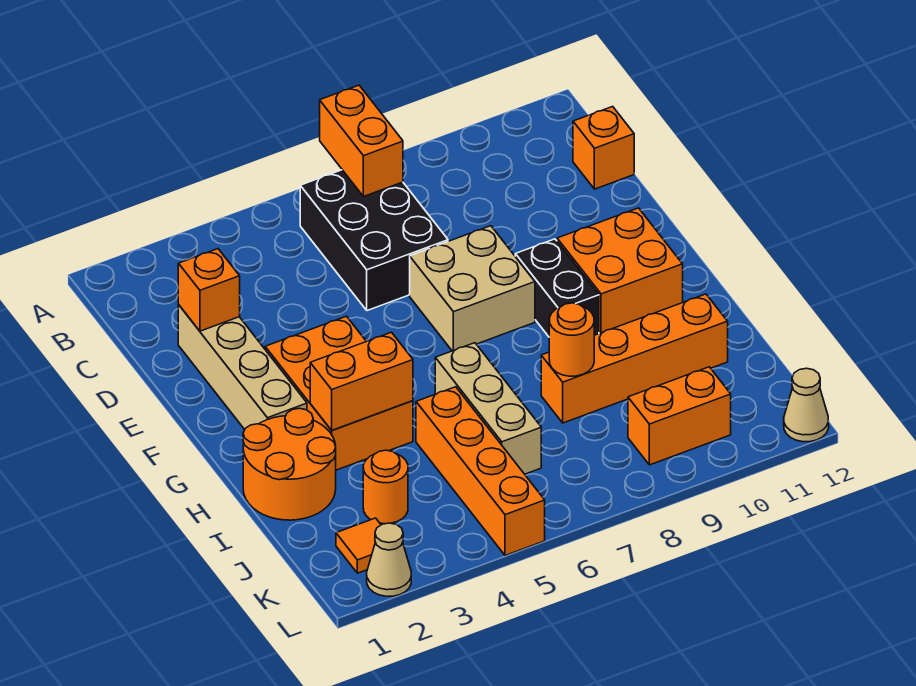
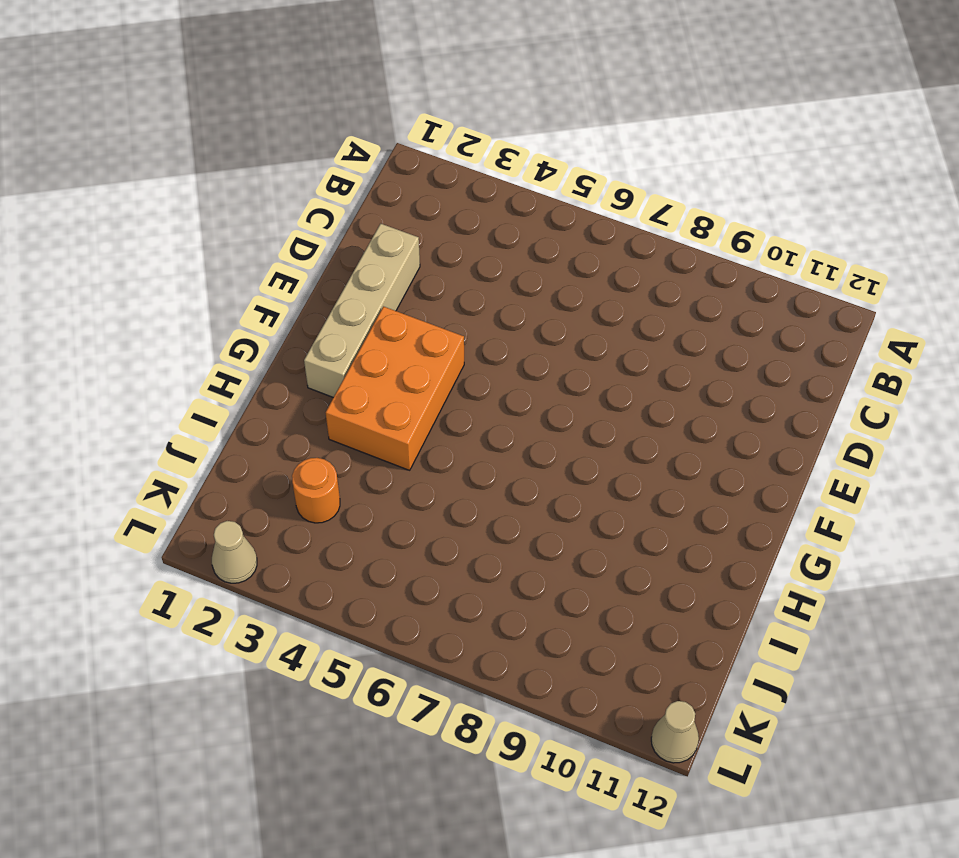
none -> black 2x3 brick [300,170,448,311]
none -> orange 1x1 brick [573,107,634,189]
none -> tan 2x2 brick [410,226,535,351]

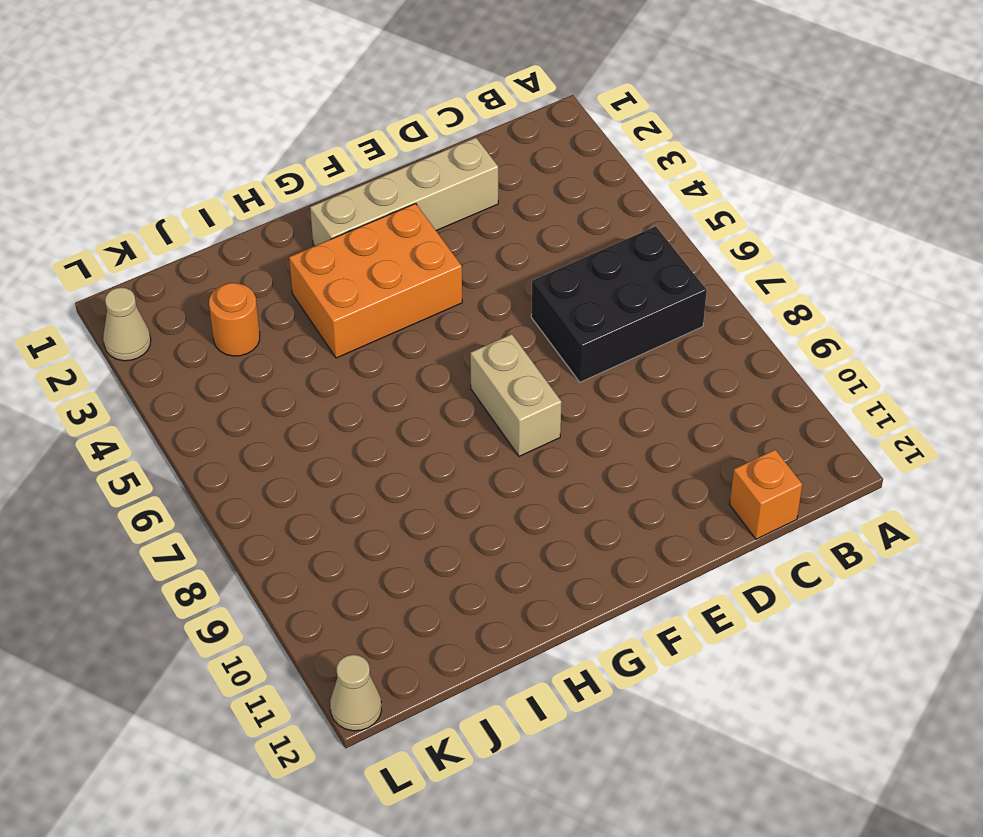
tan 1x2 brick [470,334,562,456] -> tan 2x2 brick [410,226,535,351]
none -> black 1x2 brick [515,239,599,337]
none -> orange 2x2 brick [557,208,683,333]
none -> orange 2x2 round brick [243,408,336,520]

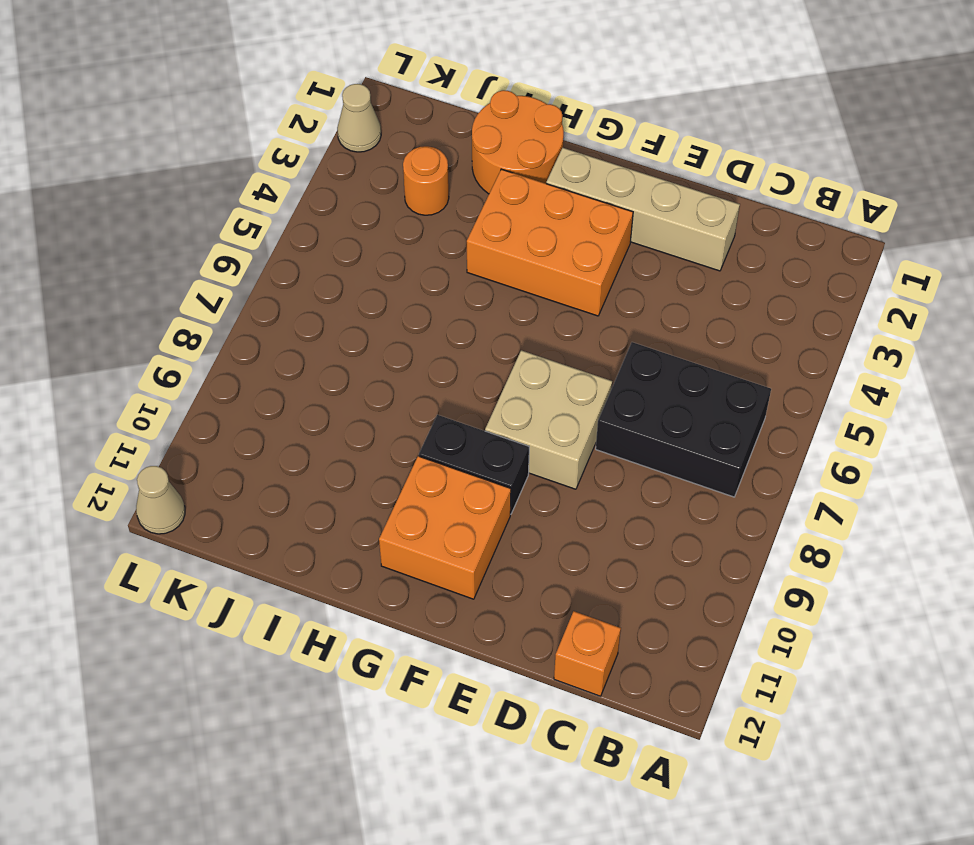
none -> tan 1x3 brick [435,343,541,474]
none -> orange 1x4 brick [416,387,545,555]
none -> orange 1x4 brick [541,294,728,423]

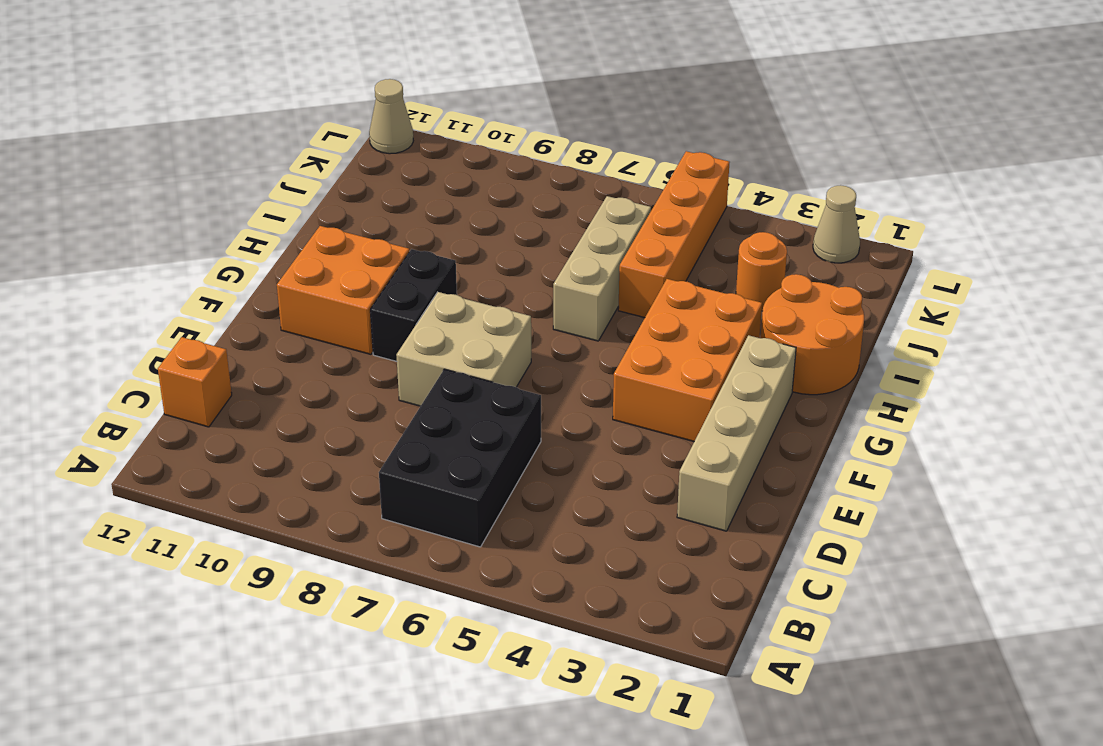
none -> orange 1x4 brick [541,294,728,423]
none -> orange 1x1 tile [336,518,381,573]
none -> orange 1x2 brick [628,367,731,465]

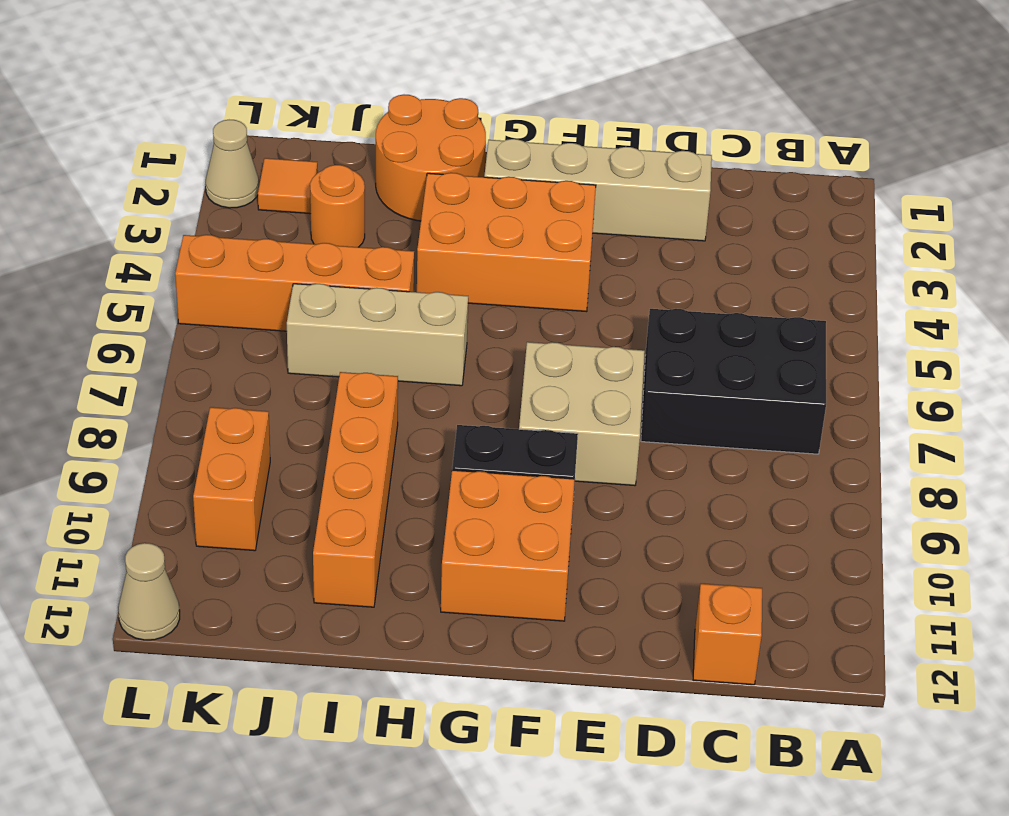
none -> orange 1x2 brick [320,85,403,197]
none -> orange 1x1 brick [178,249,240,331]
none -> orange 1x2 brick [310,332,413,430]

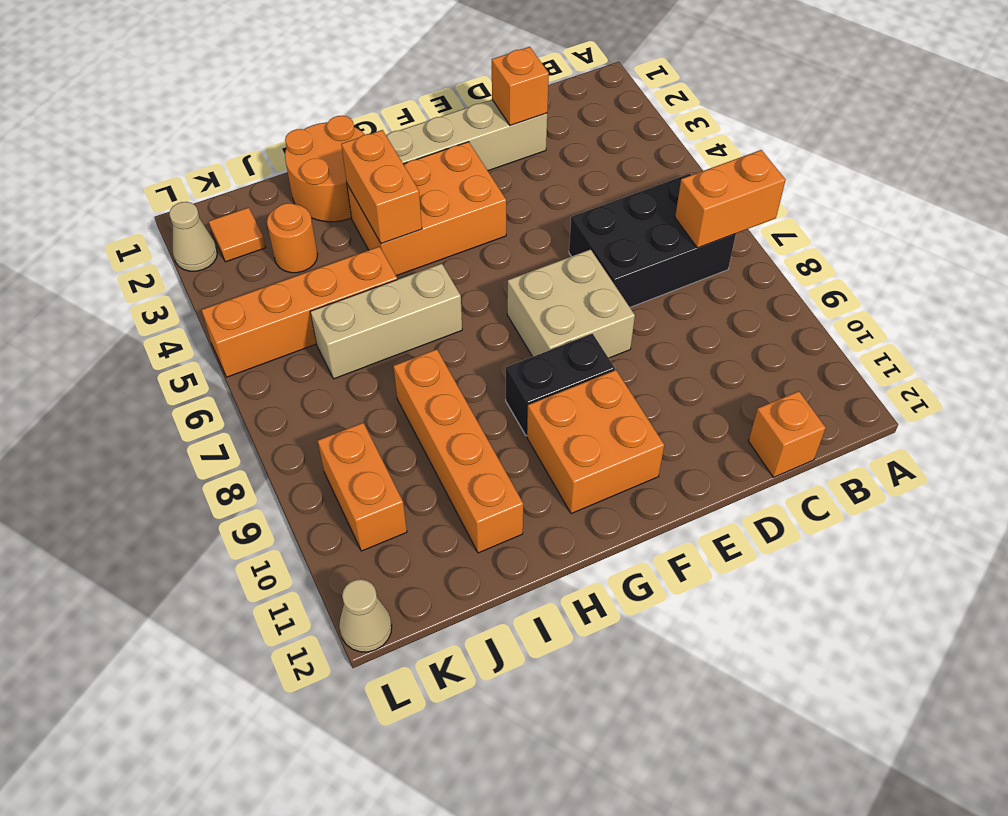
none -> orange 1x1 round brick [549,303,594,376]

